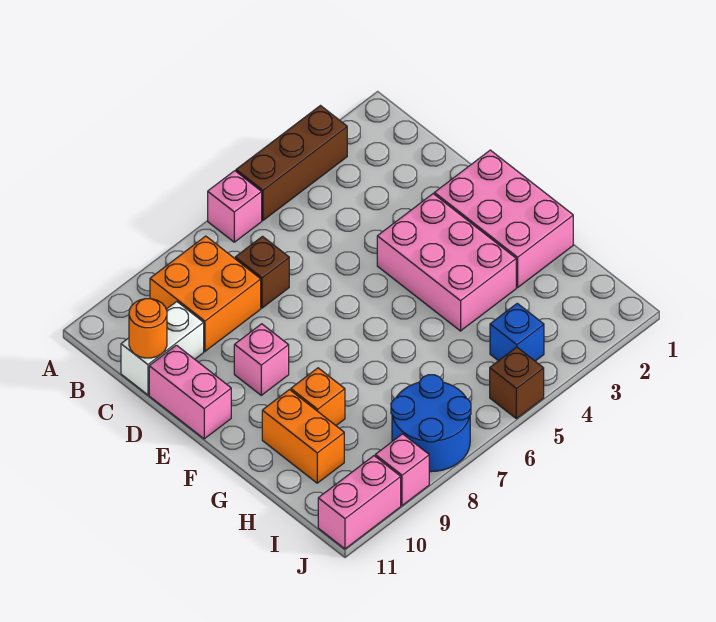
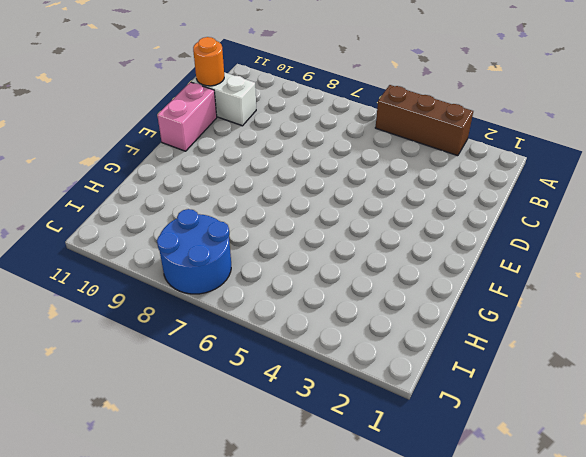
none -> pink 1x1 brick [208,171,262,242]
none -> orange 2x2 brick [150,236,261,351]
none -> brown 1x1 brick [235,236,289,308]

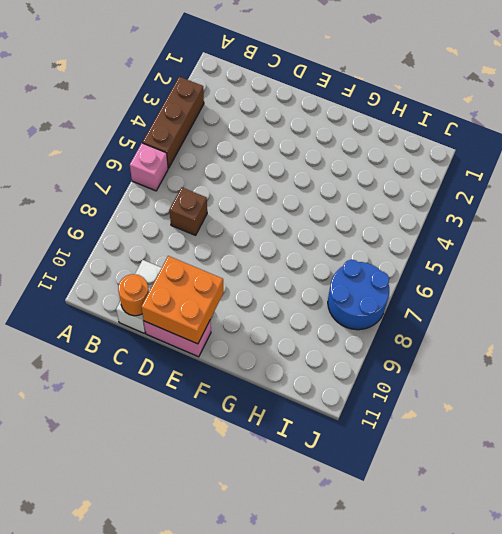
orange 2x2 brick [141,256,223,344] -> orange 2x2 brick moved to [150,236,261,351]
none -> pink 2x3 brick [434,150,573,287]
none -> pink 2x3 brick [377,194,516,331]
none -> pink 1x1 brick [234,324,289,395]

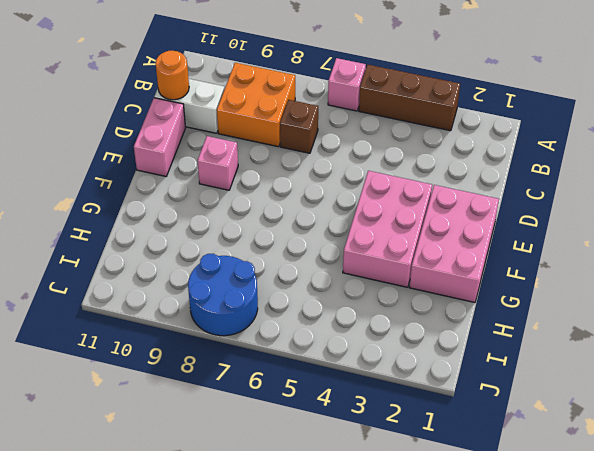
none -> orange 1x1 brick [291,368,345,425]
none -> orange 1x2 brick [262,390,344,483]
none -> blue 1x1 brick [490,303,544,361]

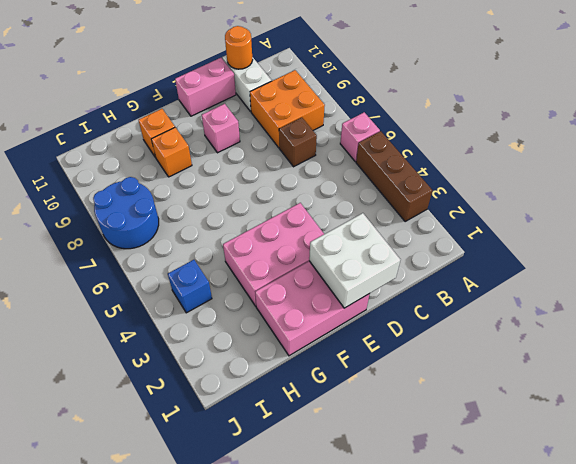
white 2x2 brick [309,213,401,308] -> none
orange 1x1 brick [139,109,175,158] -> orange 1x2 brick [262,390,344,483]
none -> brown 1x1 brick [490,347,544,419]
none -> pink 1x1 brick [375,434,429,506]
none -> pink 1x2 brick [318,456,401,549]

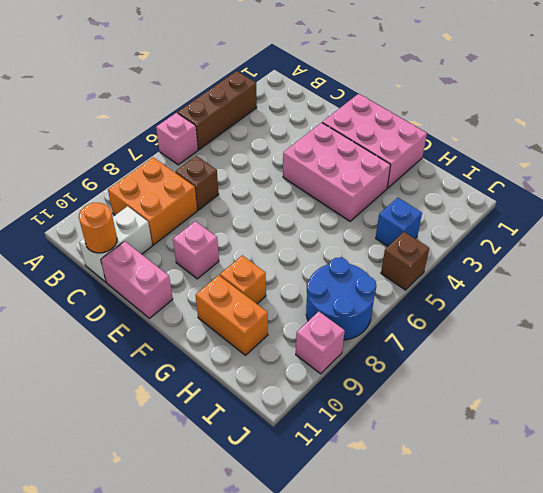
none -> pink 1x2 brick [318,456,401,549]

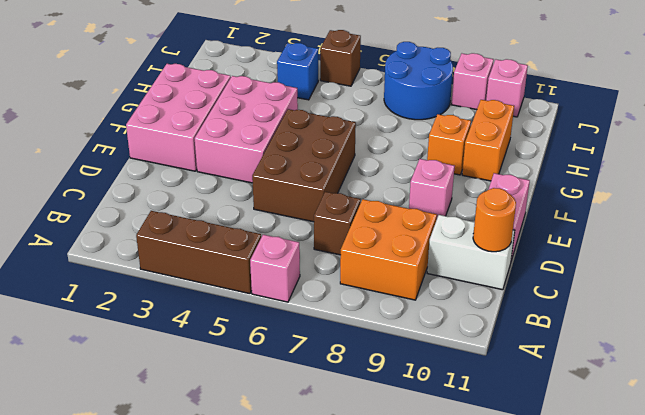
brown 2x3 brick [252,109,356,222] -> none
pink 1x1 brick [486,59,528,117] -> pink 1x2 brick [318,456,401,549]

